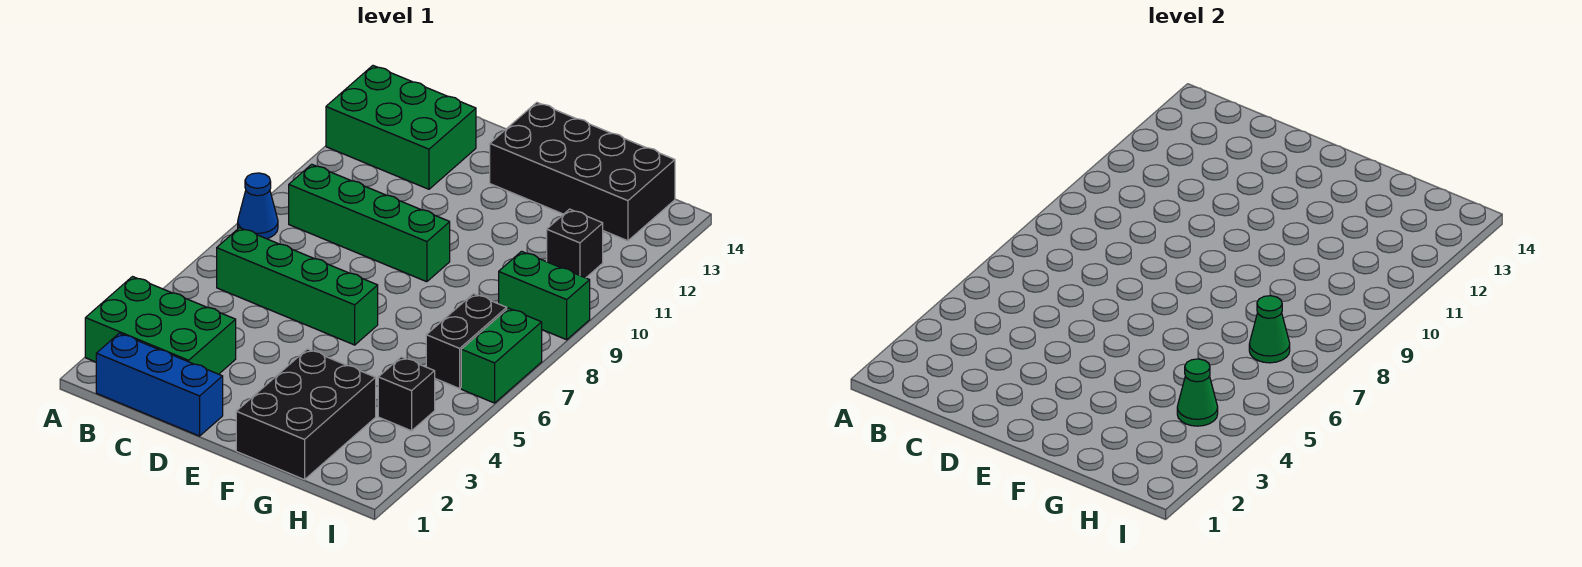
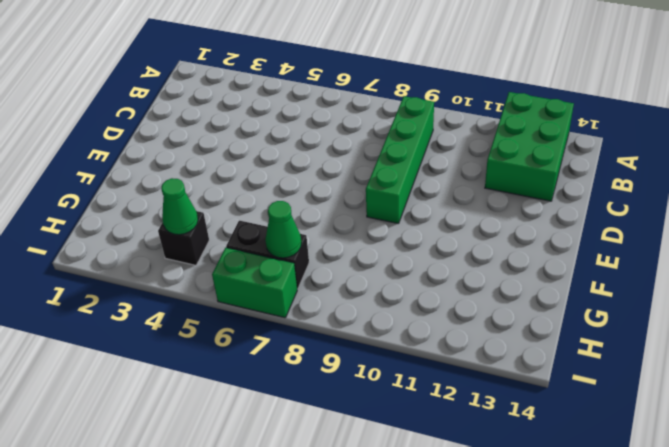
none -> green 2x3 brick [85,277,236,374]
none -> blue 1x1 cone [238,173,278,239]
none -> blue 1x3 brick [96,333,223,436]

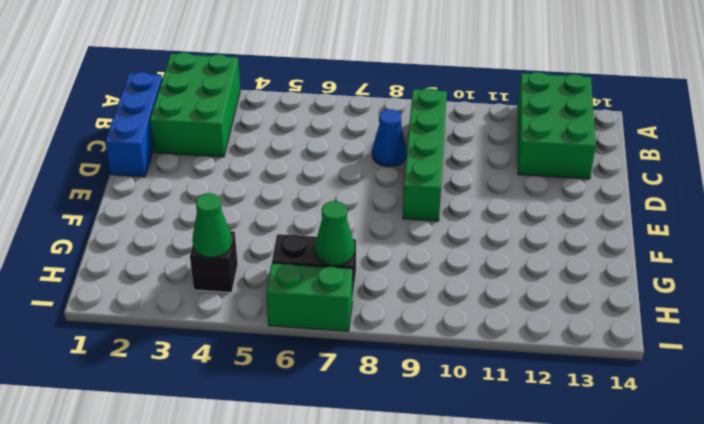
blue 1x1 cone [372,109,407,167] -> blue 1x1 cone moved to [238,173,278,239]
none -> green 1x4 brick [217,228,378,345]
none -> black 2x4 brick [490,102,675,241]
none -> black 2x3 brick [236,349,376,480]

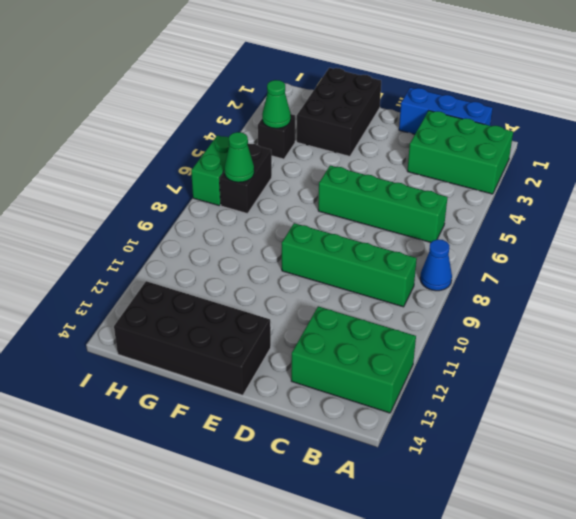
none -> green 1x2 brick [499,251,590,340]
none -> black 1x1 brick [547,209,603,278]

